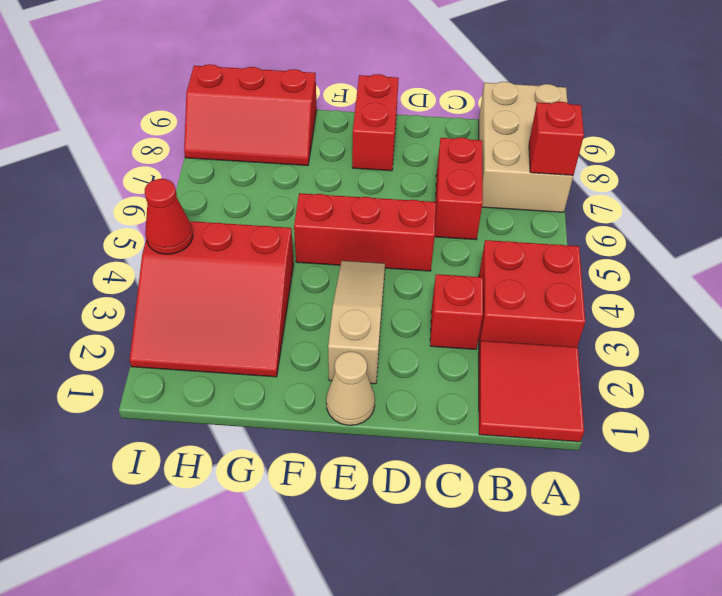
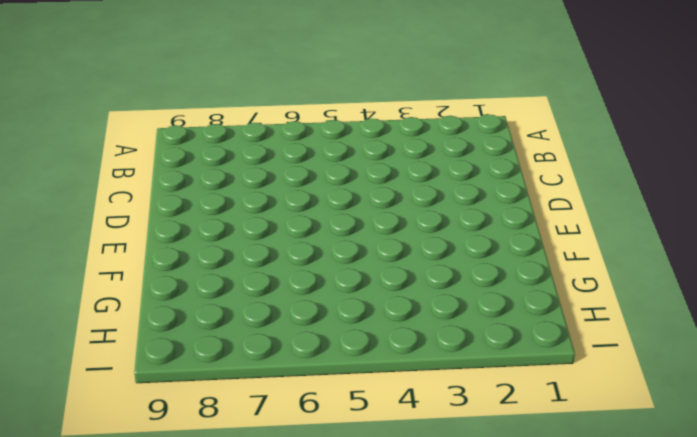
none -> red 2x2 tile [479,341,584,442]
none -> red 2x2 brick [479,240,585,348]
none -> tan 2x3 brick [479,82,573,212]

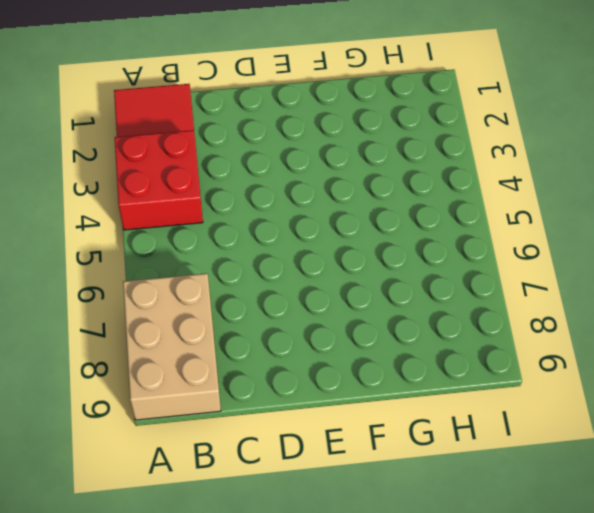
none -> red 1x1 brick [430,274,483,349]
none -> red 1x2 brick [435,138,483,240]
none -> red 1x3 brick [294,193,436,271]

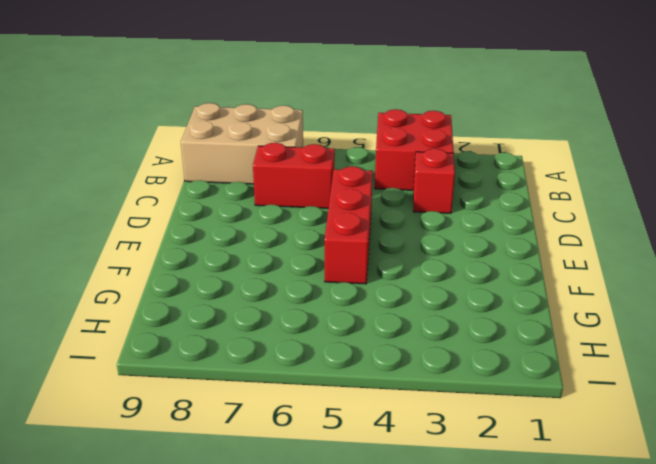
none -> red 2x2 tile [479,341,584,442]
none -> tan 1x1 cone [326,352,375,425]
none -> tan 1x3 slope [328,261,385,384]

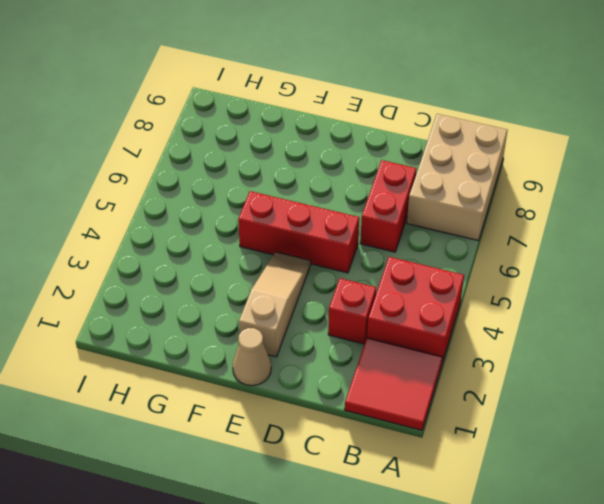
none -> red 1x2 brick [352,74,399,171]
none -> red 3x3 slope [129,221,294,377]
none -> red 2x3 slope [184,64,317,166]

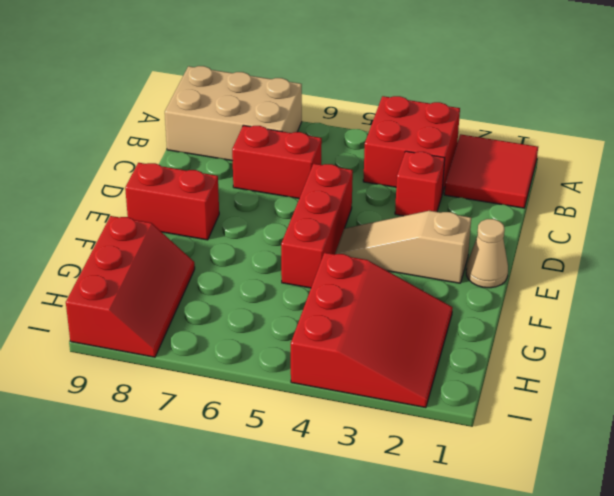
none -> red 1x1 brick [529,102,584,175]
none -> red 1x1 cone [145,179,193,254]

